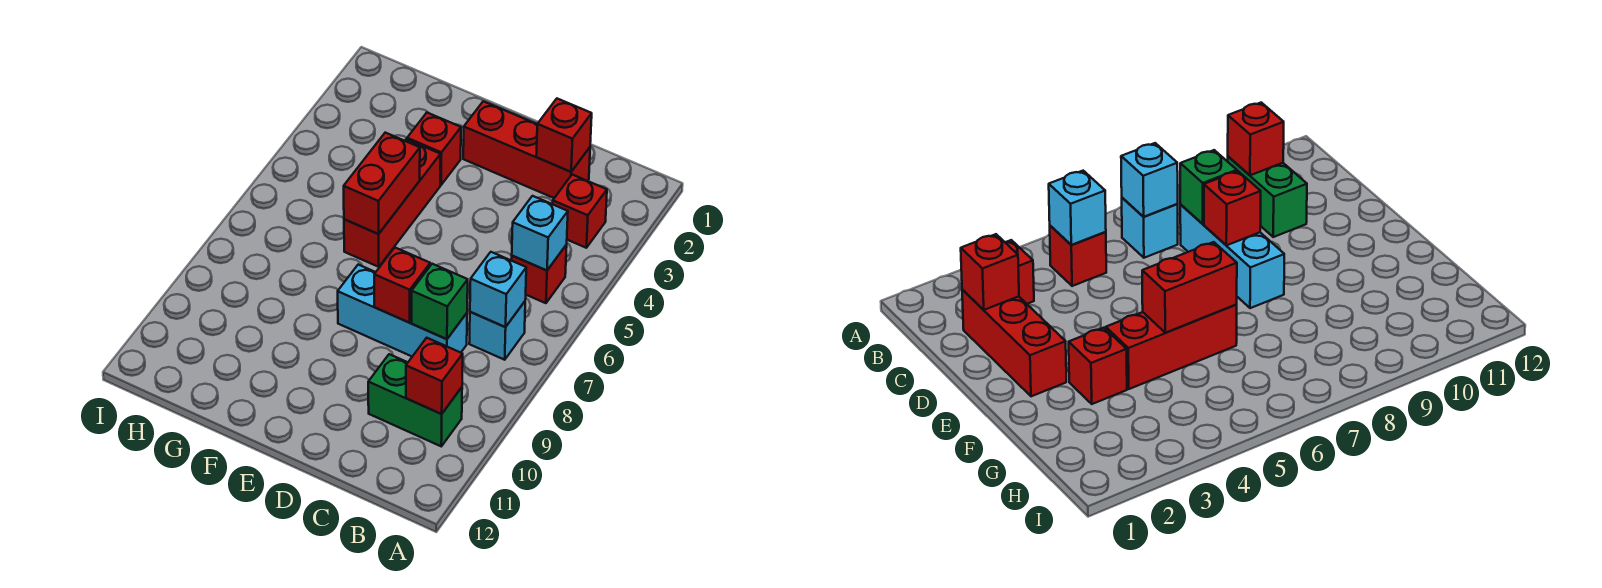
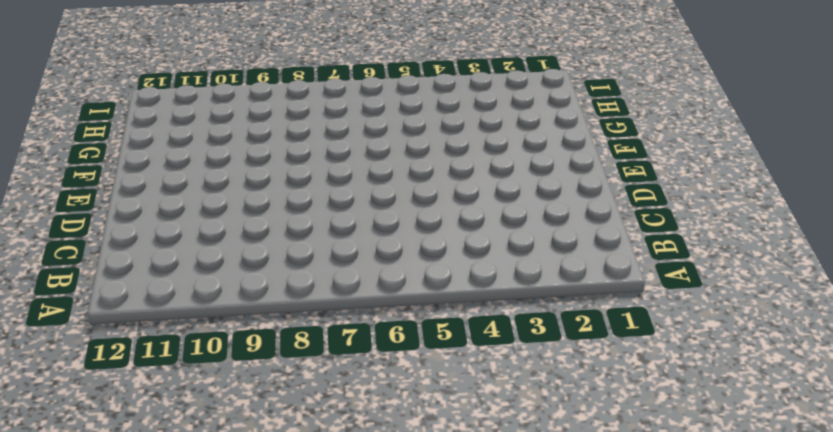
none -> red 1x1 brick [553,175,607,248]
none -> red 1x1 brick [512,245,567,303]
none -> cyan 1x1 brick [469,302,525,360]

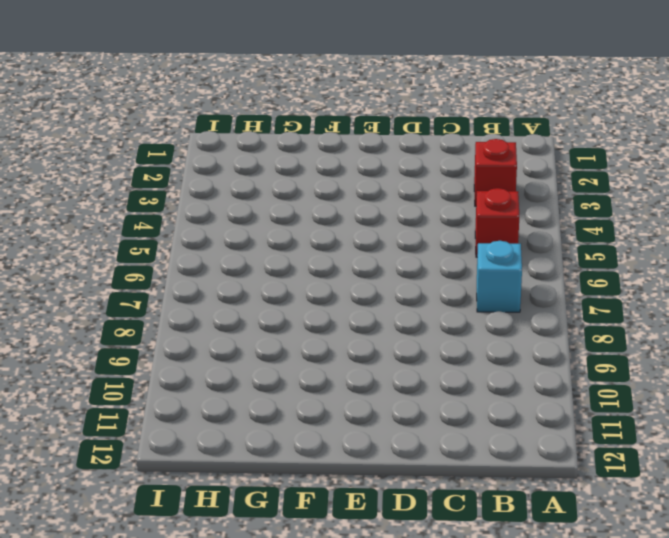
none -> green 1x2 brick [368,354,462,446]
none -> red 1x3 brick [463,101,590,198]
none -> cyan 1x3 brick [338,265,467,356]

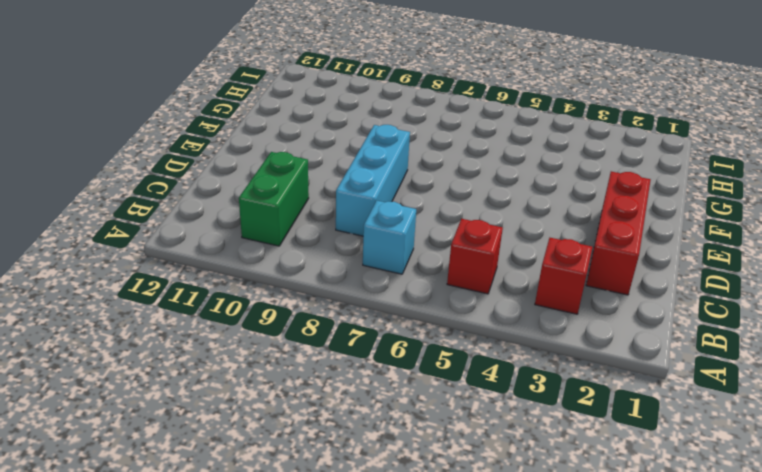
none -> red 1x1 brick [407,113,461,185]
none -> red 1x3 brick [344,139,440,267]
none -> cyan 1x1 brick [512,196,568,270]

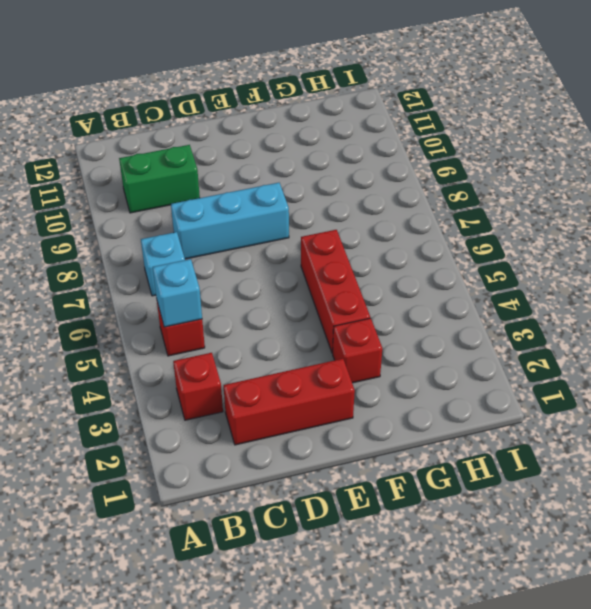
none -> cyan 1x1 brick [470,252,526,327]
none -> red 1x1 brick [406,338,463,414]
none -> red 1x1 brick [536,99,592,172]

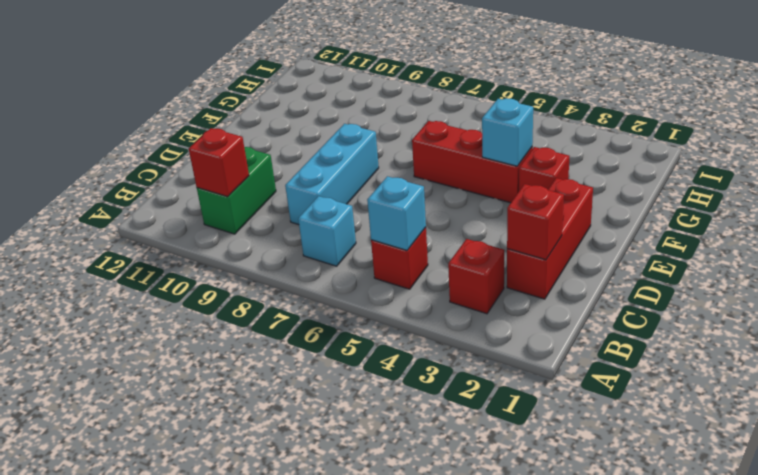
cyan 1x1 brick [482,98,533,166] -> cyan 1x1 brick moved to [470,252,526,327]
none -> green 1x1 brick [412,264,468,339]
none -> red 1x1 brick [374,248,430,323]
none -> red 1x2 brick [344,133,420,234]

